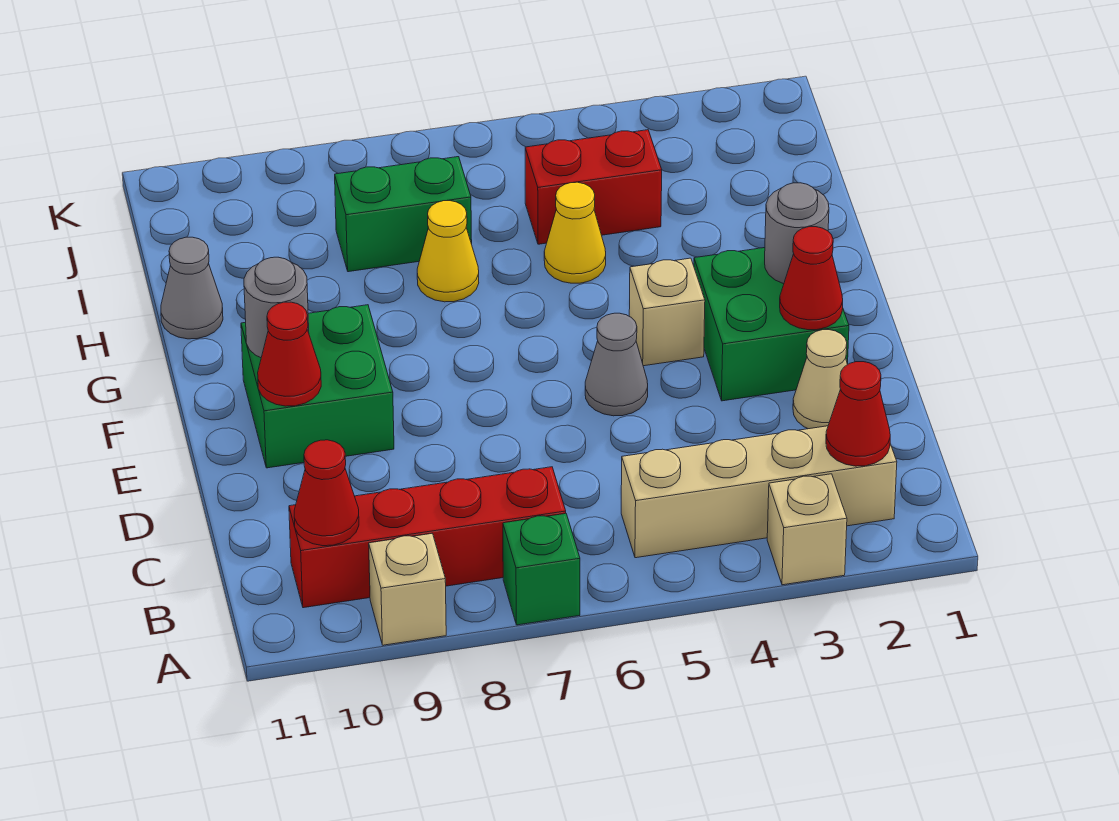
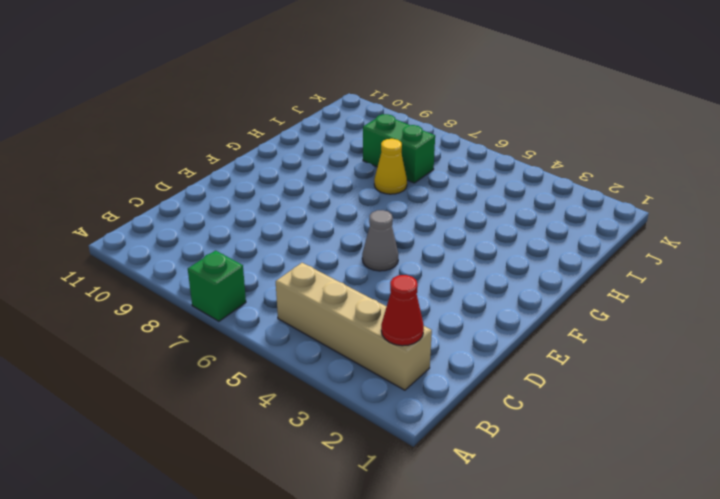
none -> tan 1x1 brick [767,474,847,585]
none -> tan 1x1 brick [369,534,446,645]
none -> red 1x4 brick [289,467,566,608]

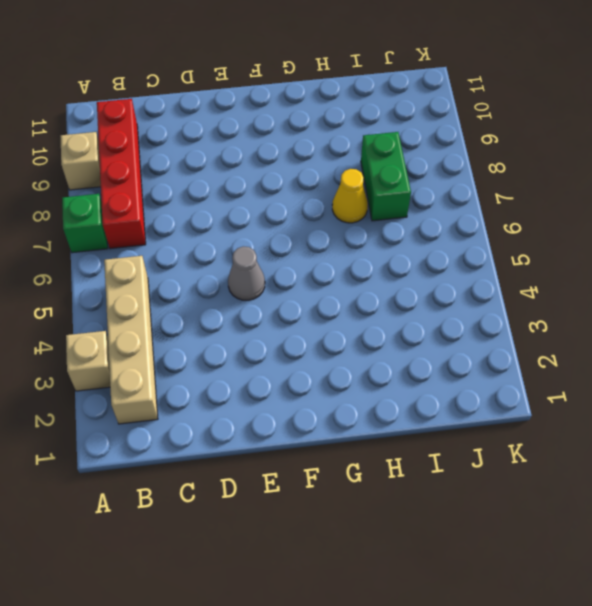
none -> tan 1x1 cone [793,330,847,429]
none -> green 2x2 brick [694,248,849,401]
none -> green 2x2 brick [241,305,394,468]

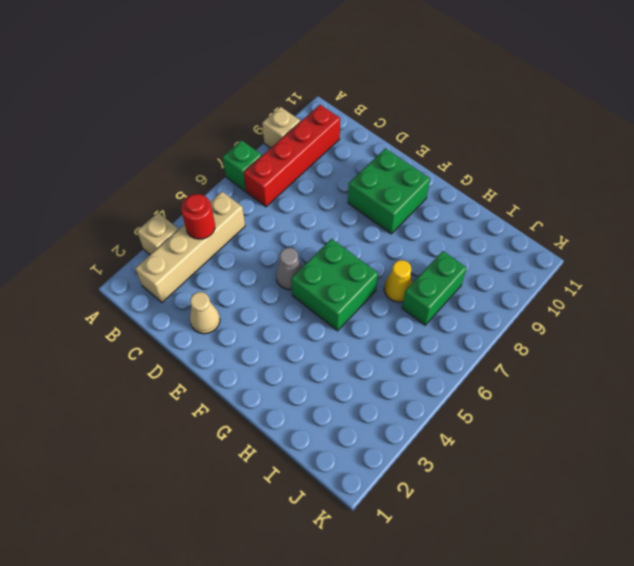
red 1x1 round brick [181,194,215,239] -> none
green 2x2 brick [291,239,378,331] -> green 2x2 brick moved to [694,248,849,401]
none -> tan 1x1 brick [629,258,705,366]
none -> yellow 1x1 cone [544,182,606,283]
none -> grey 1x1 cone [161,237,223,339]

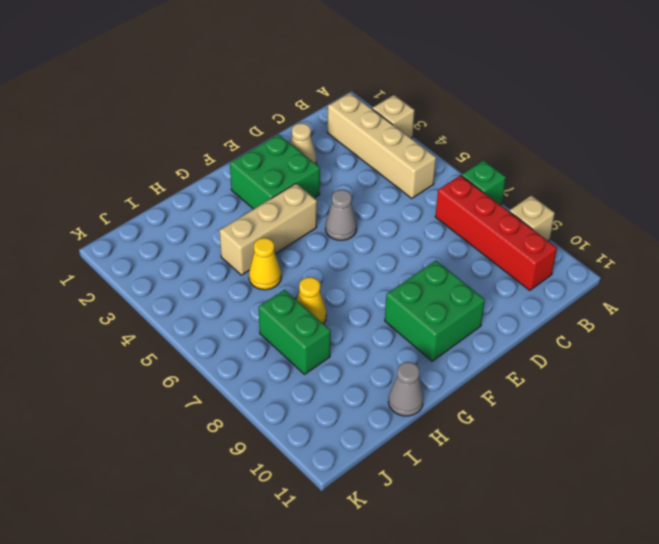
tan 1x3 brick [219,184,317,275] -> tan 1x1 brick [629,258,705,366]
none -> red 1x2 brick [525,130,662,244]
none -> red 1x1 cone [826,362,890,466]
none -> red 1x1 cone [294,440,359,546]

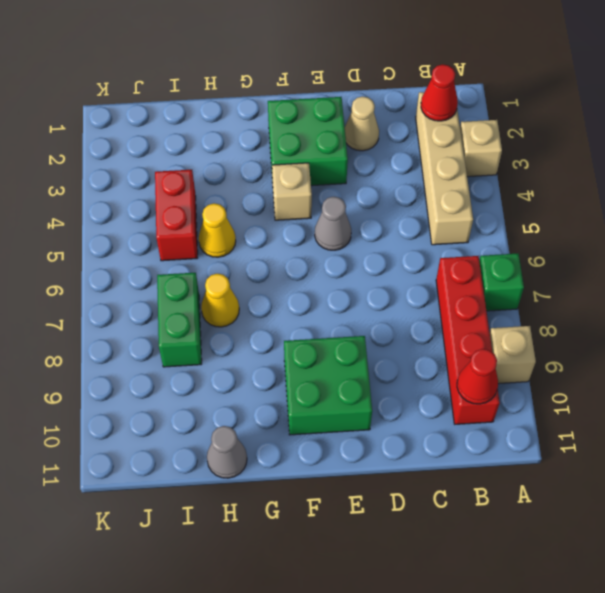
none -> red 1x1 cone [780,227,843,330]
none -> red 1x1 cone [258,302,321,406]
none -> grey 1x1 round brick [765,183,829,284]

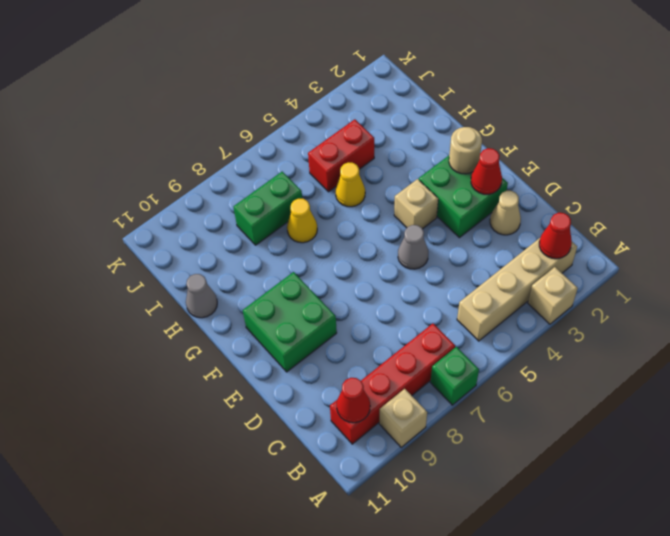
tan 1x1 round brick [449,127,482,174] -> grey 1x1 round brick [765,183,829,284]
none -> red 1x1 cone [258,302,321,406]
none -> grey 1x1 round brick [244,257,309,358]

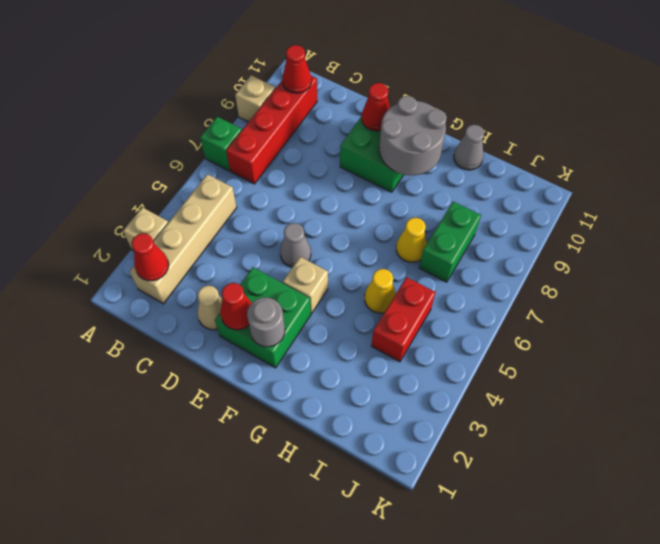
grey 2x2 round brick [379,96,447,175] -> grey 1x1 round brick [244,257,309,358]

